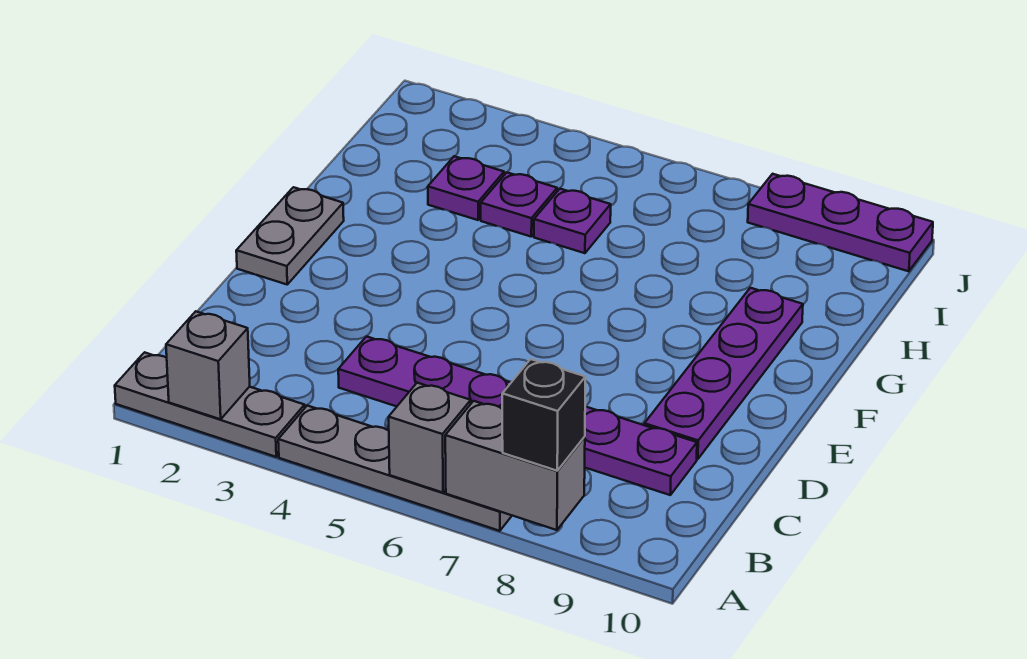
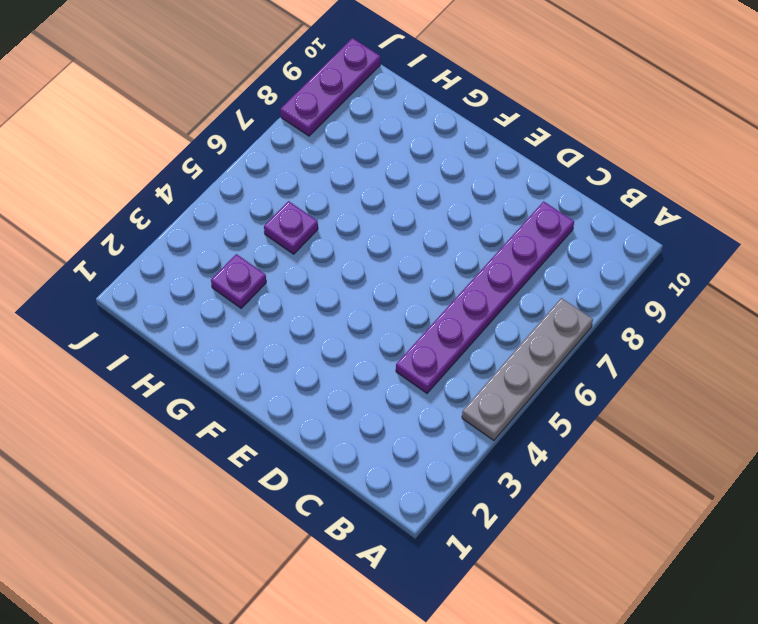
none -> grey 1x3 plate [115,352,305,457]
none -> purple 1x4 plate [644,288,803,459]
none -> grey 1x2 plate [236,187,344,284]

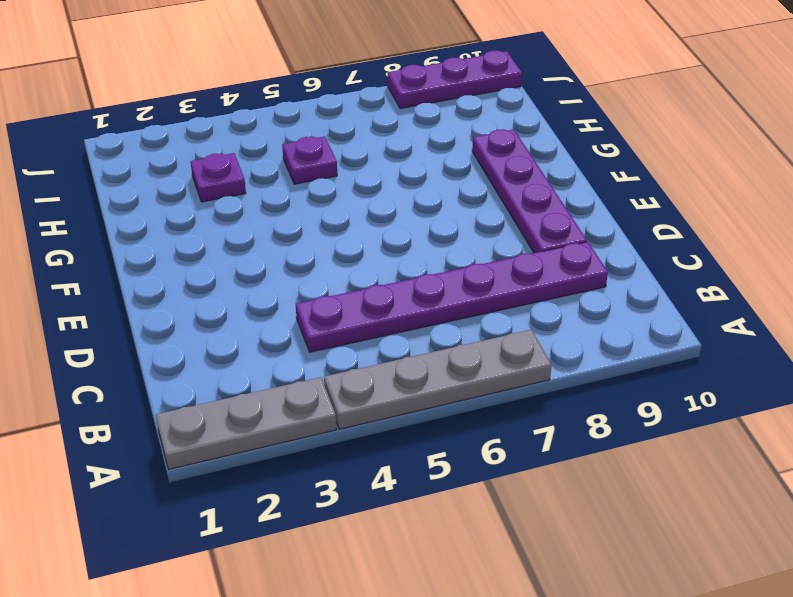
none -> grey 1x2 plate [236,187,344,284]
none -> purple 1x1 plate [481,173,557,236]
none -> grey 1x1 brick [166,311,250,419]

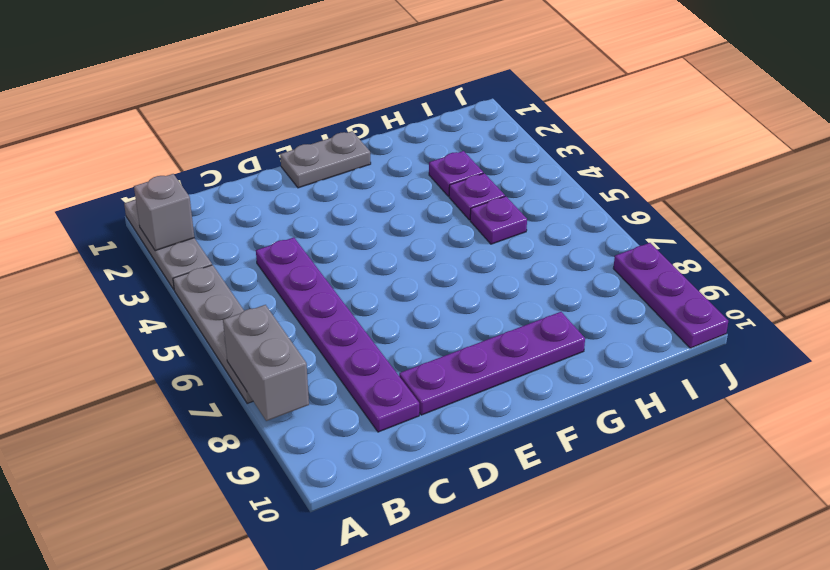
none -> grey 1x1 brick [389,383,471,493]
none -> black 1x1 brick [502,359,586,471]

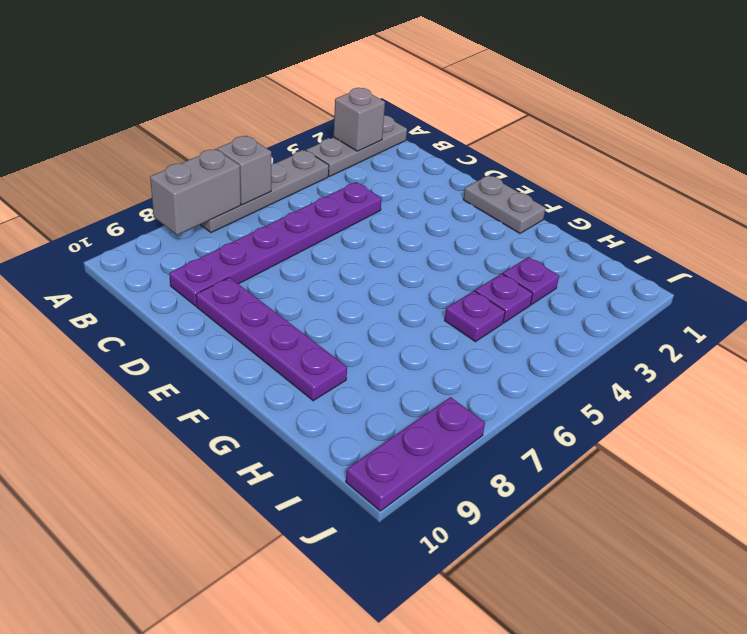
none -> black 1x1 brick [502,359,586,471]

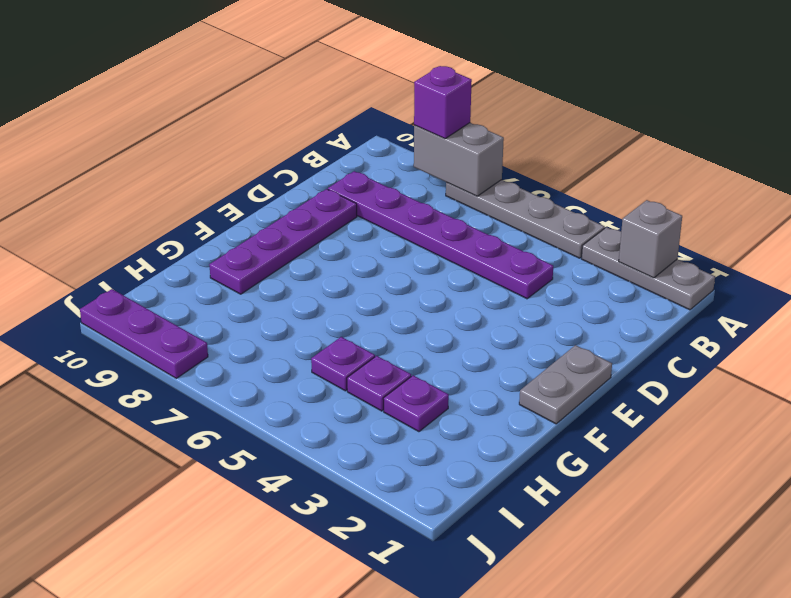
purple 1x1 brick [414,66,472,138] -> black 1x1 brick [502,359,586,471]
none -> grey 1x1 brick [389,383,471,493]

